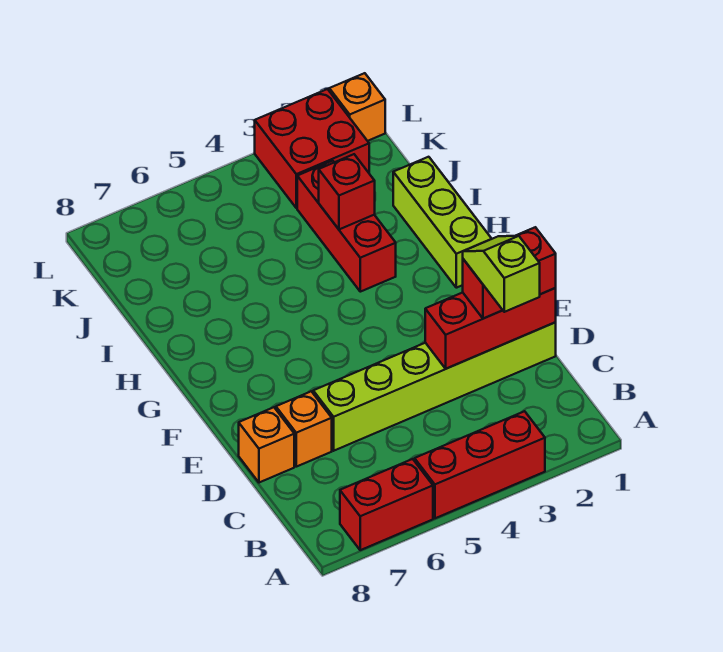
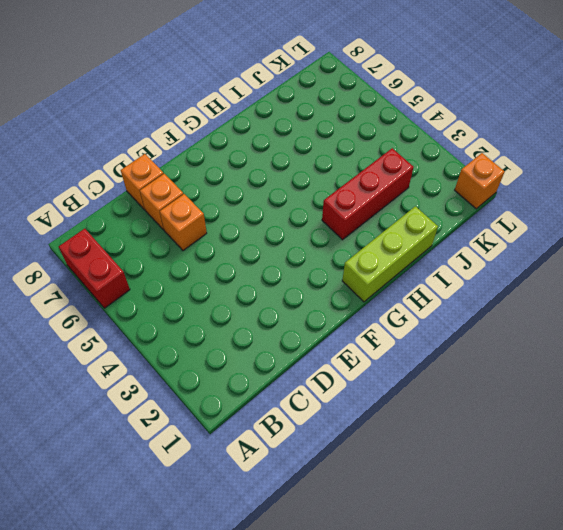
orange 1x1 brick [160,194,207,251] -> lime 1x6 brick [313,322,556,451]
none -> red 1x3 brick [415,411,545,518]
none -> red 2x2 brick [255,89,369,208]
none -> red 1x3 brick [425,288,556,369]

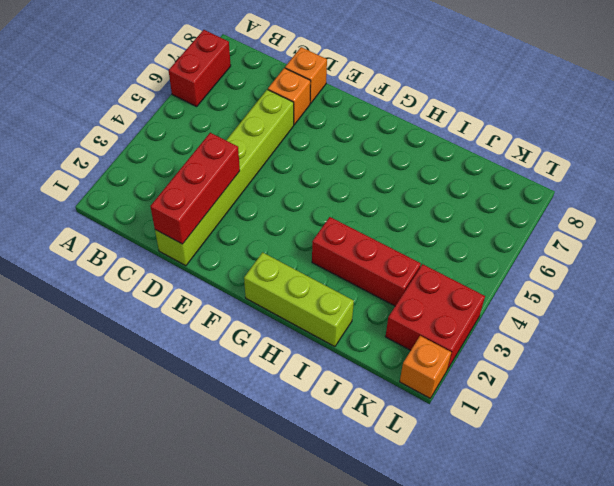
none -> red 1x3 brick [415,411,545,518]
none -> red 1x1 brick [319,154,375,229]
none -> red 1x2 brick [463,227,556,319]

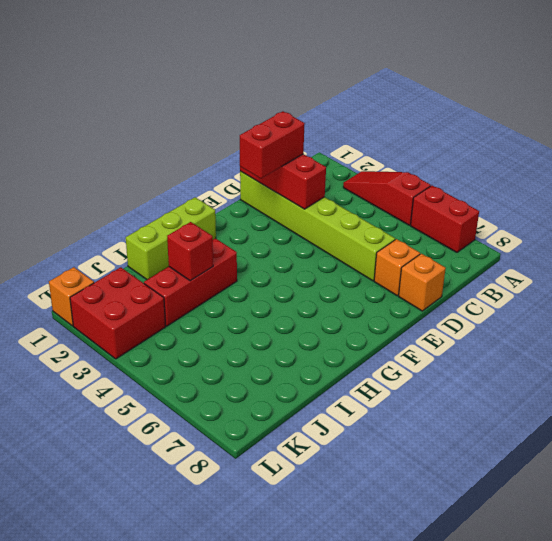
red 1x3 slope [343,171,431,225] -> red 1x3 brick [415,411,545,518]
red 1x2 brick [240,111,305,179] -> red 1x2 brick turned to [463,227,556,319]
none -> lime 1x2 slope [463,236,540,312]

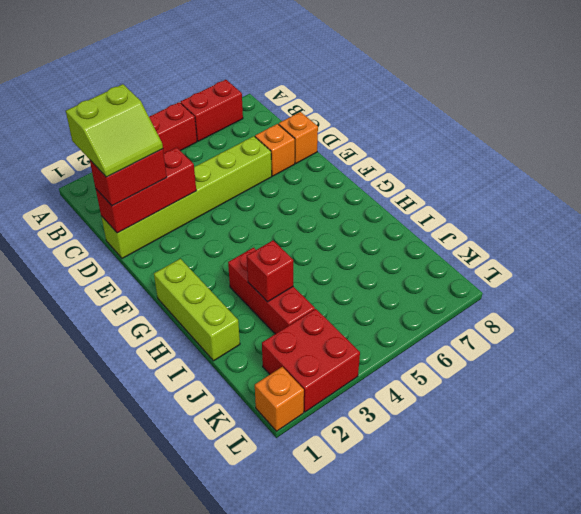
lime 2x2 slope [66,84,163,177] -> lime 1x2 slope [463,236,540,312]

